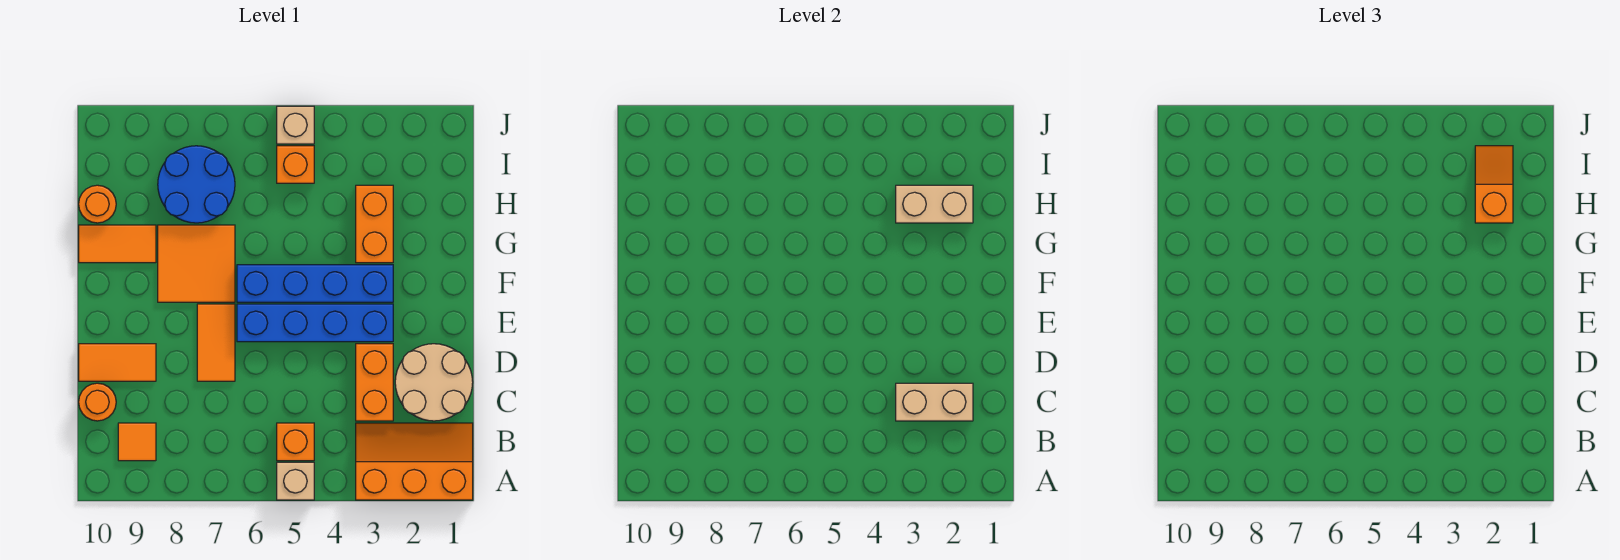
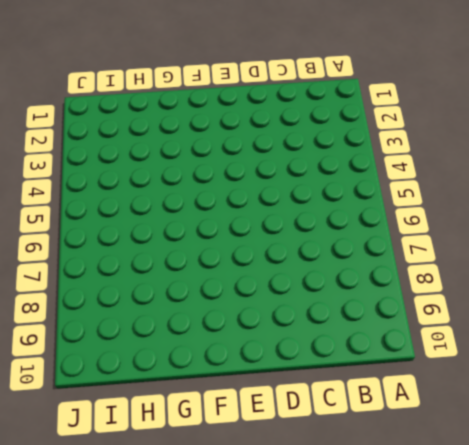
none -> orange 2x3 slope [356,423,473,500]
none -> tan 1x1 brick [277,462,314,500]
none -> orange 1x1 brick [277,423,314,461]

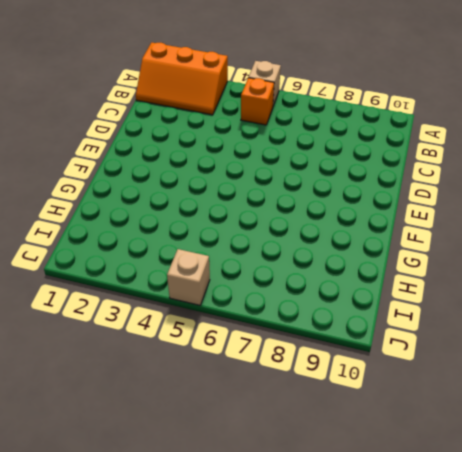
none -> orange 1x1 tile [118,423,156,461]
none -> tan 2x2 round brick [395,344,473,421]
none -> orange 1x2 brick [356,344,393,421]

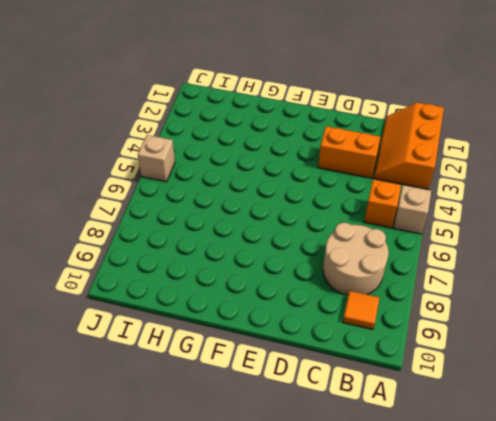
tan 2x2 round brick [323,223,388,296] -> tan 2x2 round brick moved to [395,344,473,421]
none -> orange 1x1 round brick [79,383,116,421]
none -> orange 1x2 tile [197,304,235,381]
none -> orange 1x2 tile [79,344,156,381]

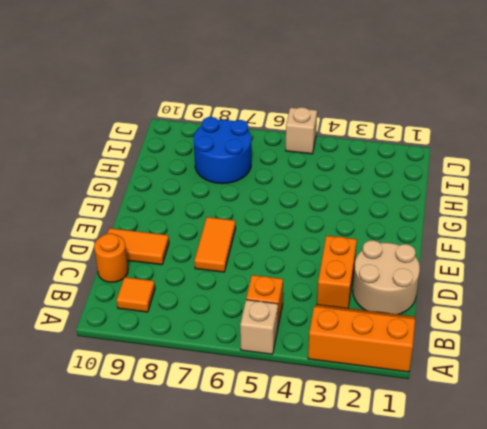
none -> blue 1x4 brick [237,304,393,342]
none -> blue 1x4 brick [237,265,393,302]
none -> orange 2x2 tile [158,225,235,302]

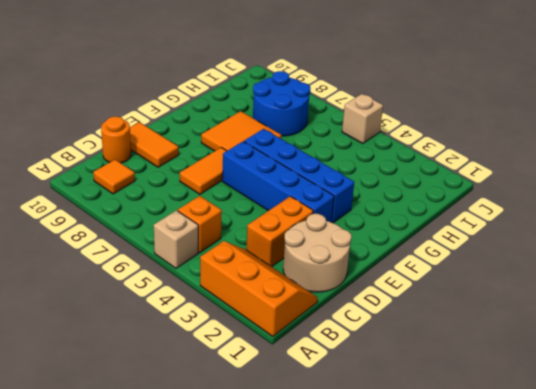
none -> orange 1x2 brick [356,185,393,263]
none -> orange 1x2 tile [79,225,156,263]
none -> orange 1x1 round brick [79,185,116,223]

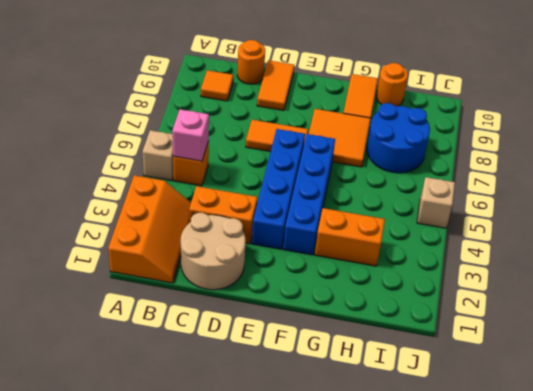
pink 1x1 brick [172,109,209,161] -> none
none -> orange 1x1 brick [277,146,314,183]
none -> tan 1x2 brick [896,383,973,421]
none -> tan 1x2 brick [896,185,973,223]

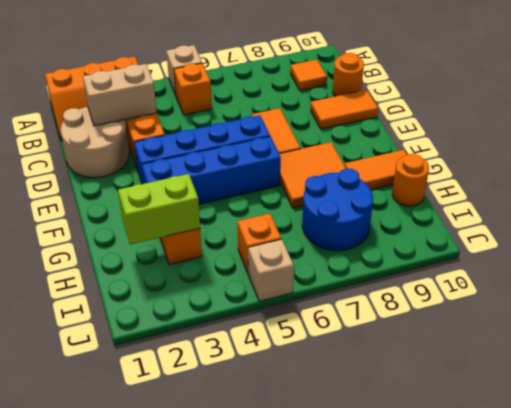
lime 1x2 brick [118,174,200,245] -> tan 1x2 brick [896,185,973,223]
none -> orange 1x2 slope [1475,146,1513,223]

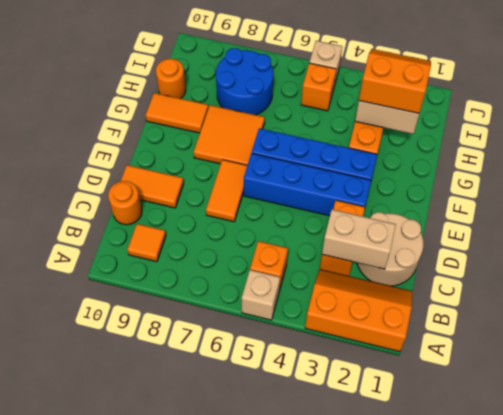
orange 2x2 slope [359,49,431,113] -> orange 1x2 slope [1475,146,1513,223]

